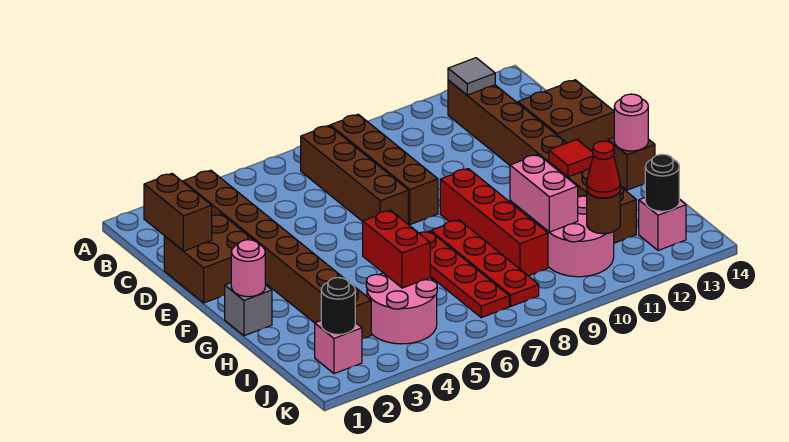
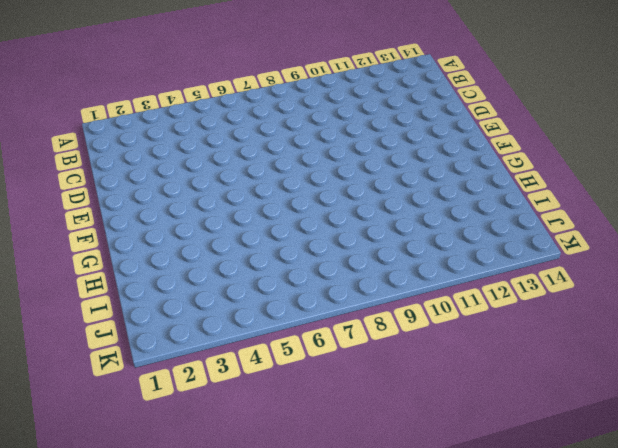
none -> brown 1x8 brick [183,170,371,338]
none -> brown 1x4 brick [301,126,408,224]
none -> brown 1x4 brick [330,114,438,225]

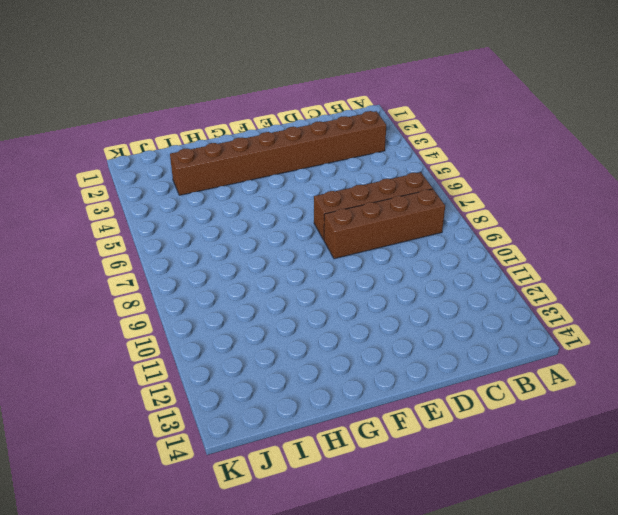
none -> brown 1x8 brick [448,80,636,243]
none -> brown 2x2 brick [164,214,253,303]
none -> brown 2x2 brick [518,80,614,152]

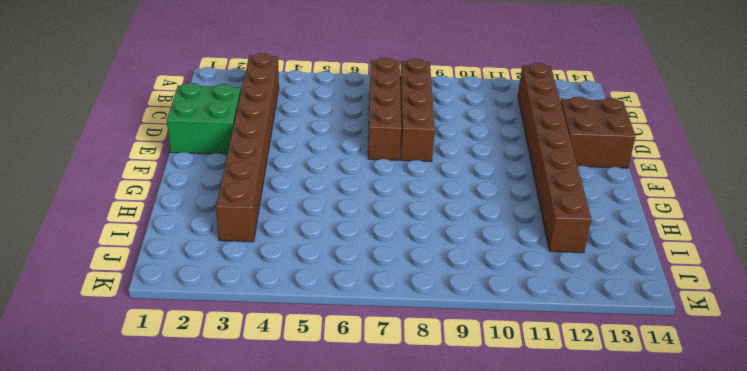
green 2x2 brick [167,83,241,155] -> brown 2x2 brick [164,214,253,303]
none -> red 1x4 brick [440,169,548,276]
none -> grey 1x1 brick [225,283,272,336]
none -> red 1x4 plate [419,231,509,318]

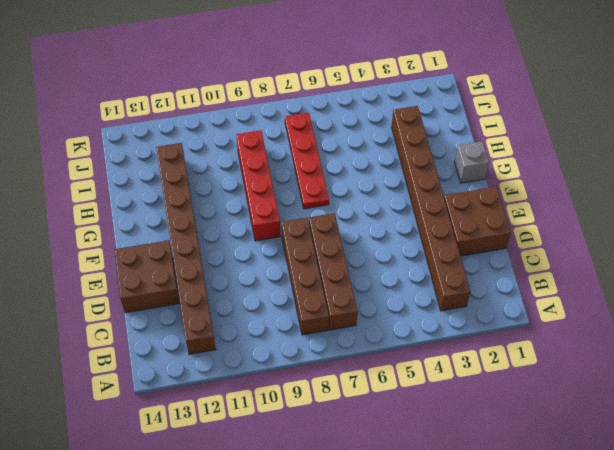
none -> red 1x4 plate [431,220,539,306]
none -> brown 1x1 brick [608,137,655,190]
none -> pink 2x2 round brick [366,273,437,344]

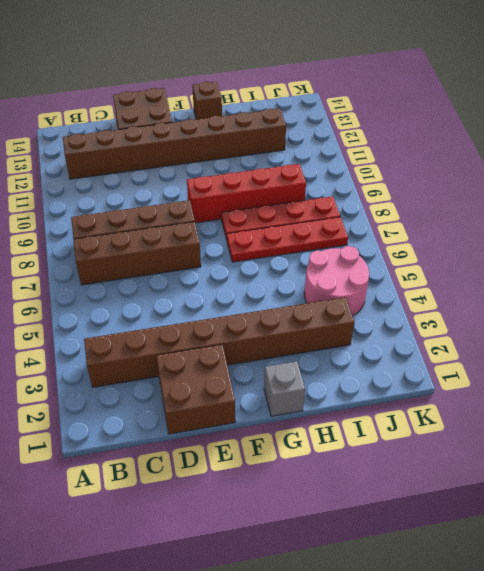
none -> pink 2x2 round brick [544,196,614,277]
none -> pink 1x1 brick [315,321,362,374]
none -> pink 1x1 brick [639,198,686,250]

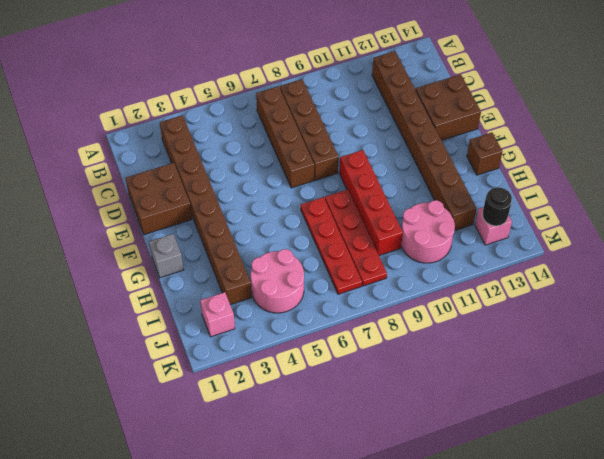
none -> grey 1x1 tile [448,58,495,95]
none -> brown 1x2 brick [144,174,212,251]
none -> pink 1x1 round brick [231,240,265,297]

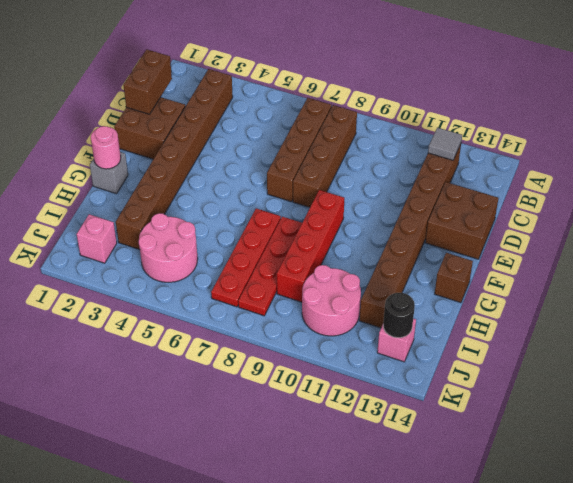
none -> red 1x1 tile [549,140,593,177]
none -> pink 1x1 round brick [614,94,648,151]
none -> red 1x2 brick [363,210,430,288]

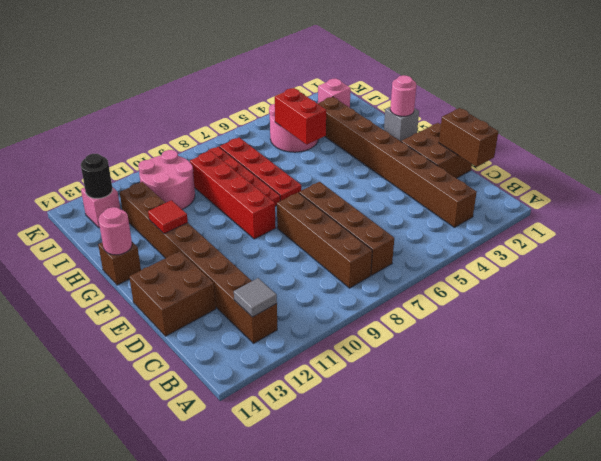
none -> pink 1x2 brick [510,155,578,232]
none -> black 1x1 round brick [321,278,355,334]
none -> brown 1x1 round brick [587,192,620,234]

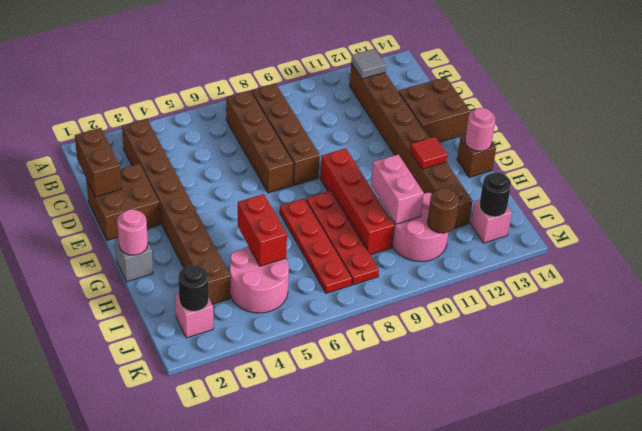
none -> red 1x1 cone [587,141,620,198]

